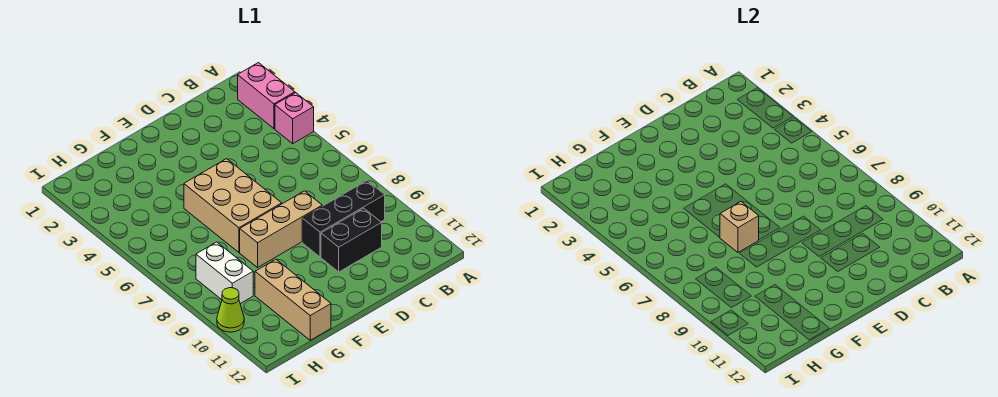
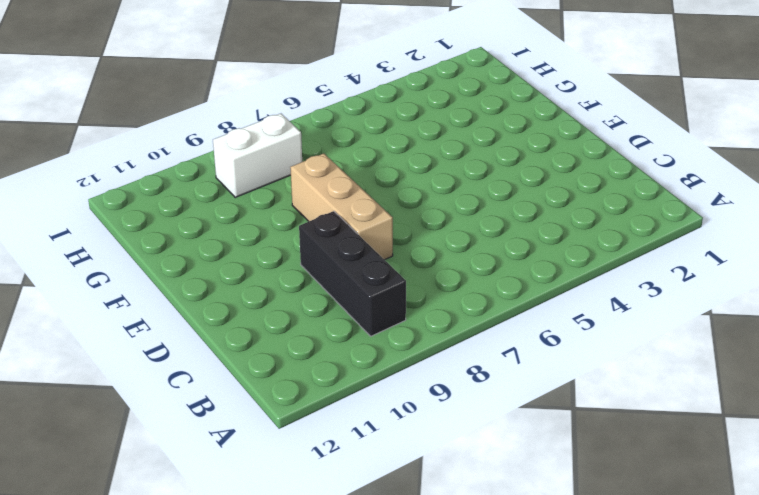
none -> pink 1x2 brick [238,63,295,129]
none -> pink 1x1 brick [275,93,314,143]

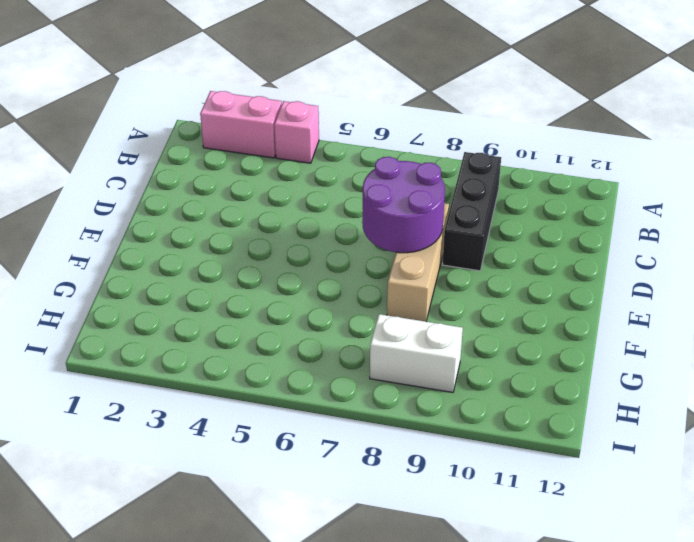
purple 2x2 round brick [362,157,445,253] -> none
none -> black 1x2 brick [321,208,382,272]
none -> tan 2x3 brick [184,159,282,252]

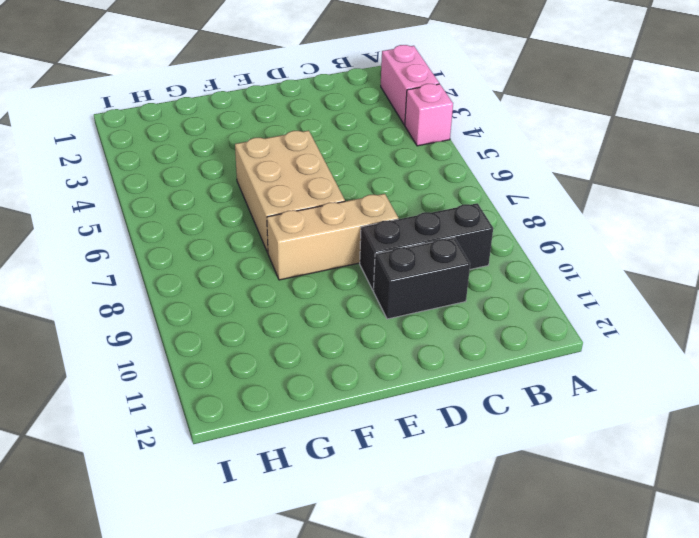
none -> tan 1x3 brick [255,260,331,340]
none -> white 1x2 brick [196,242,253,304]

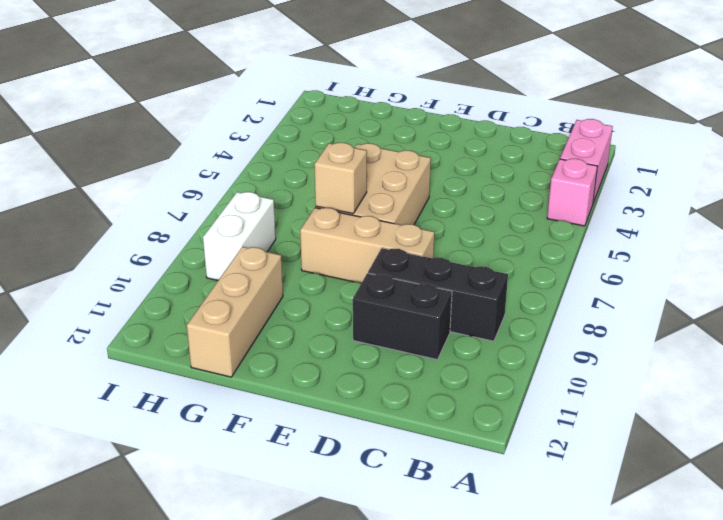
none -> lime 1x1 cone [217,288,244,332]

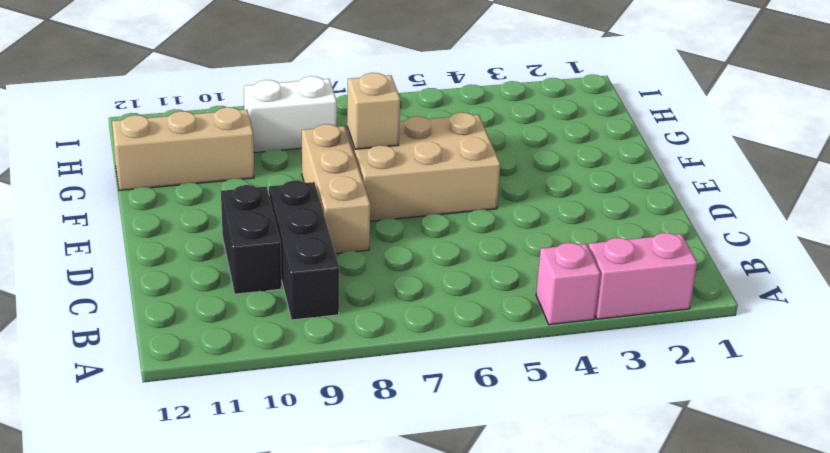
none -> lime 1x1 cone [217,288,244,332]

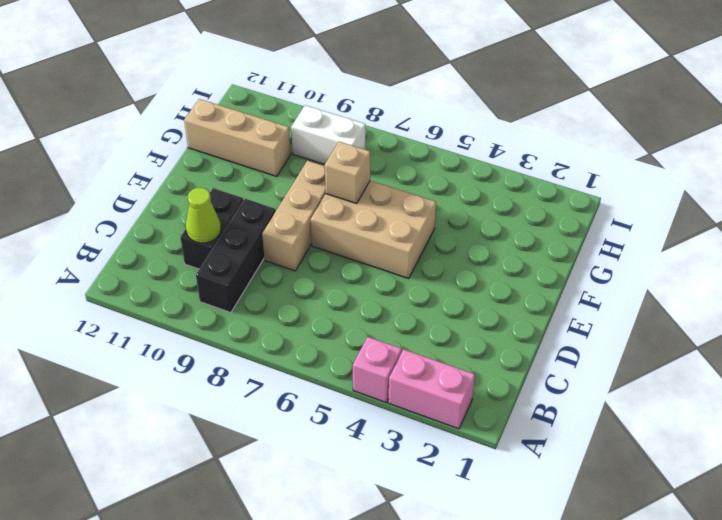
lime 1x1 cone [186,188,221,243] -> lime 1x1 cone moved to [217,288,244,332]

